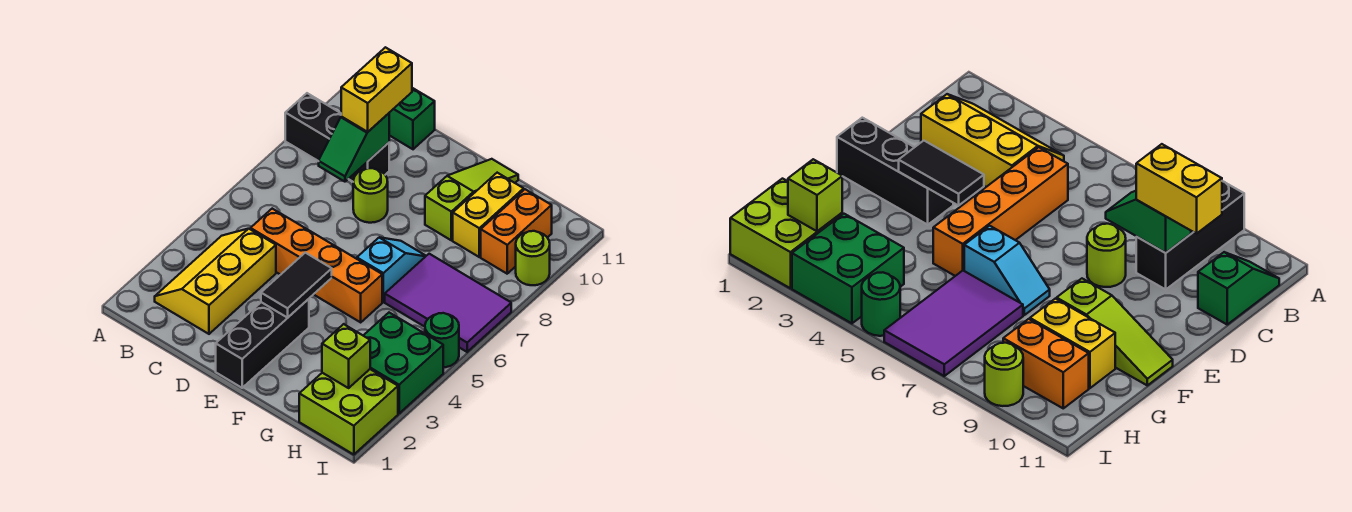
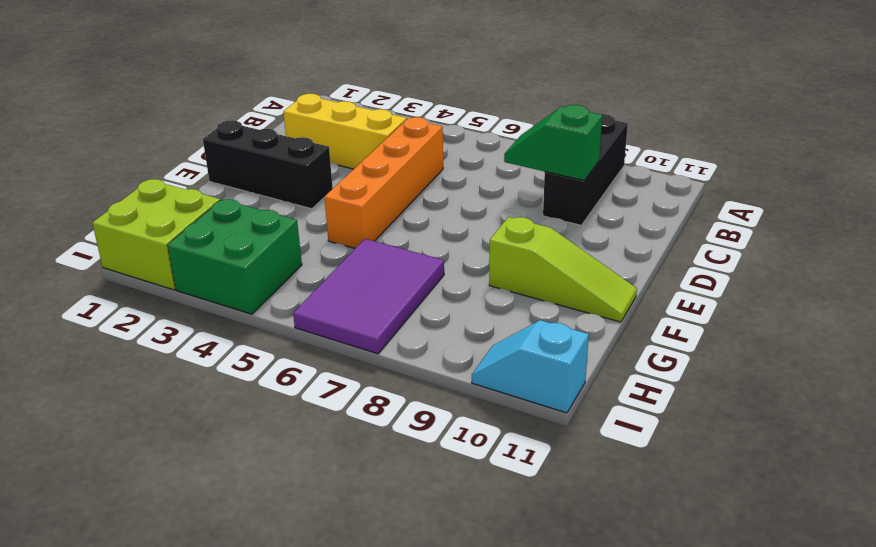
cyan 1x2 slope [472,320,589,413] -> cyan 1x2 slope turned to [357,237,426,302]
none -> green 1x2 slope [389,88,435,149]
none -> lime 1x1 round brick [353,168,388,223]
none -> yellow 1x2 brick [453,173,524,257]

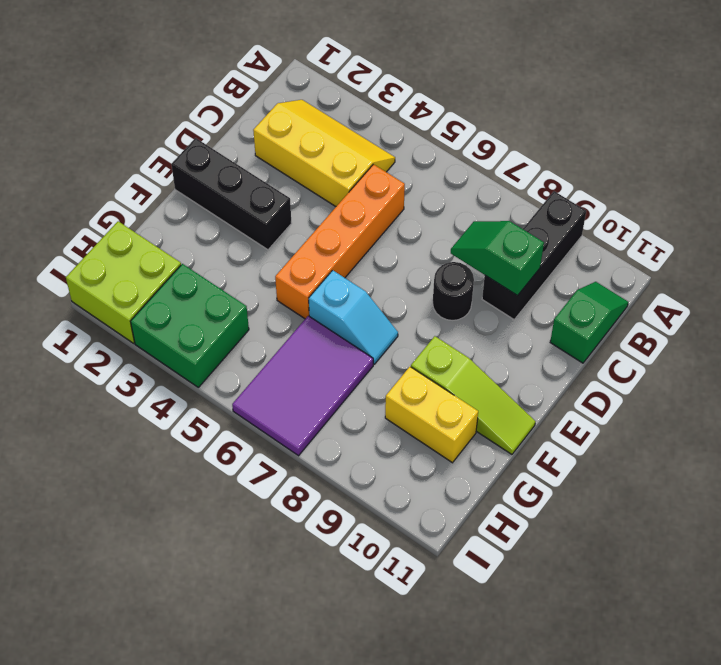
black 1x1 round brick [433,262,474,320] -> lime 1x1 round brick [353,168,388,223]
none -> orange 1x2 brick [481,189,552,274]
none -> green 1x1 round brick [425,313,459,367]
none -> lime 1x1 round brick [516,231,550,285]

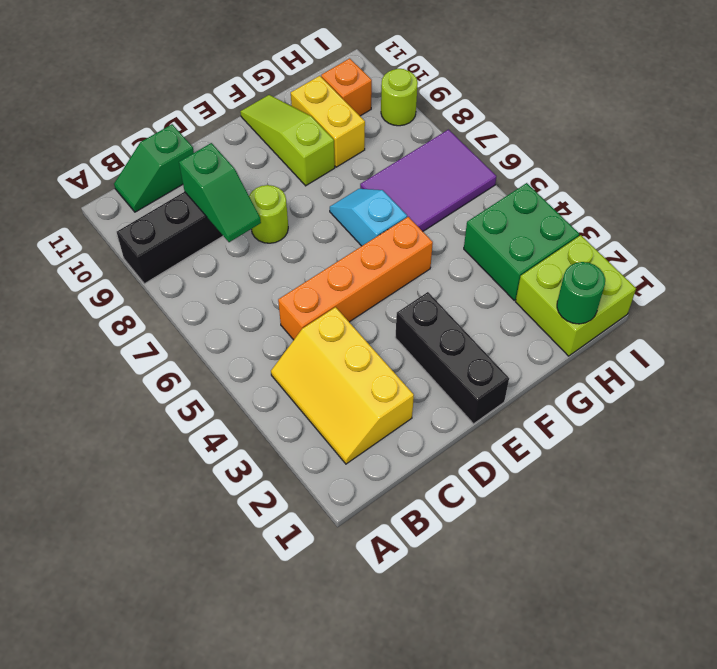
green 1x1 round brick [557,262,605,324] -> green 1x1 round brick moved to [425,313,459,367]
orange 1x1 brick [321,58,372,116] -> orange 1x2 brick [481,189,552,274]
none -> black 1x2 tile [261,253,332,318]
none -> lime 1x1 brick [322,324,370,388]
none -> yellow 1x2 brick [341,47,412,132]

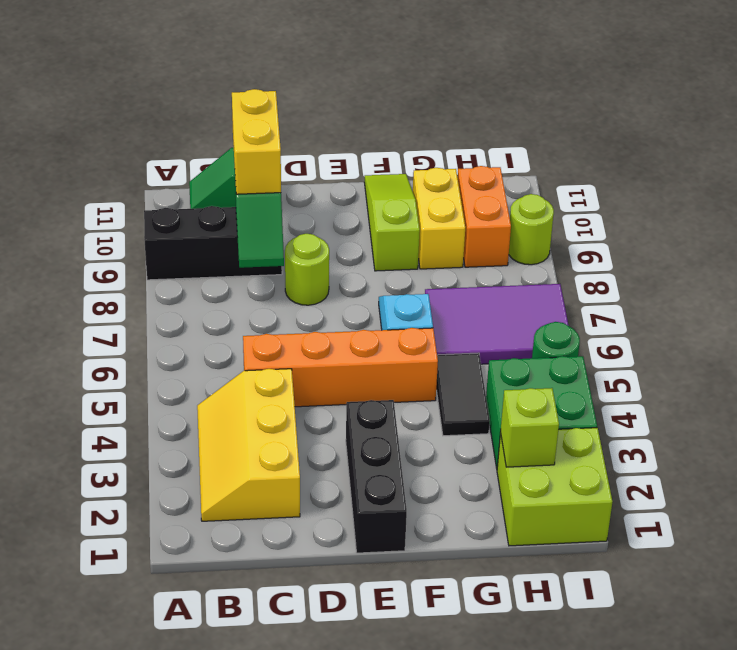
black 1x2 tile [436,353,490,436] -> black 1x2 tile moved to [261,253,332,318]

